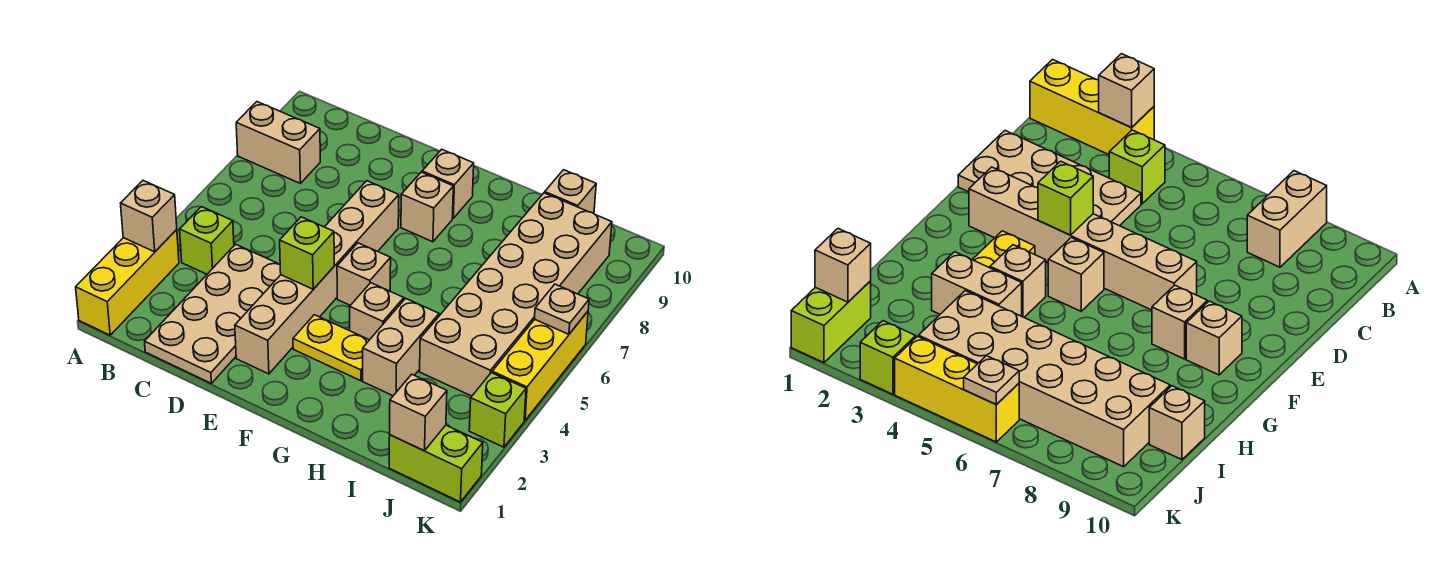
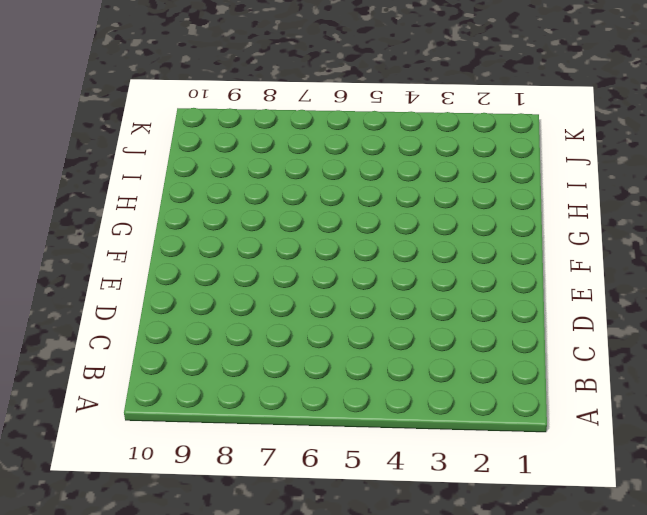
none -> yellow 1x3 brick [76,230,179,335]
none -> tan 1x2 brick [236,102,320,183]
none -> lime 1x1 brick [180,207,234,274]

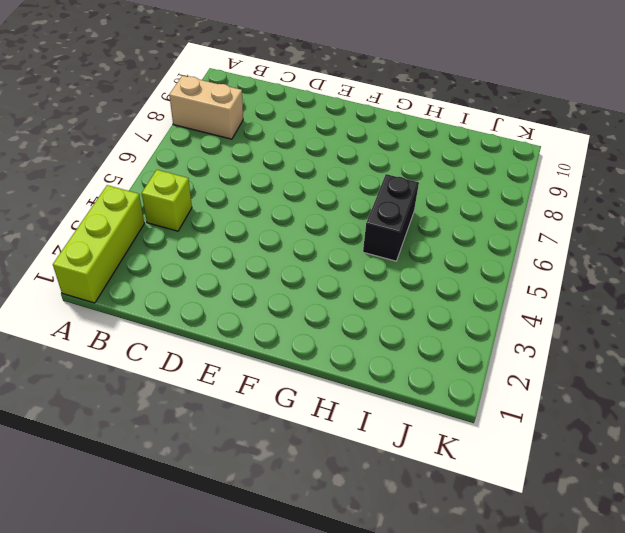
lime 1x3 brick [53,185,144,303] -> yellow 1x3 brick [76,230,179,335]
black 1x2 brick [363,174,419,261] -> none
none -> tan 2x4 plate [145,244,281,383]
none -> tan 1x6 brick [235,181,399,374]
none -> yellow 1x2 plate [293,315,369,381]

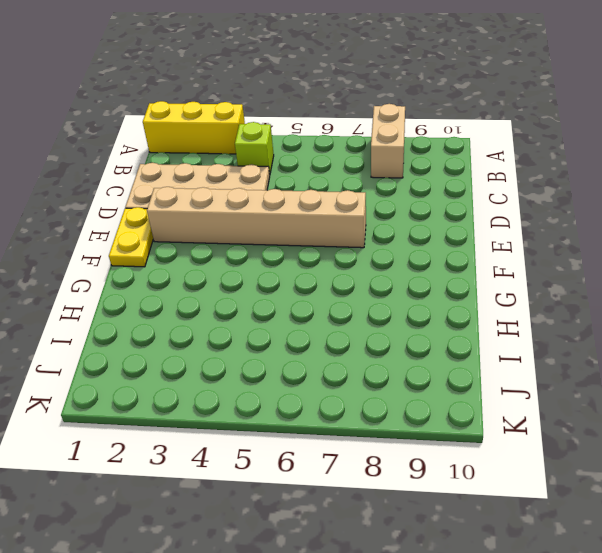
yellow 1x2 plate [109,207,153,267] -> yellow 1x2 plate moved to [293,315,369,381]
none -> tan 1x1 brick [337,243,391,305]
none -> tan 1x1 brick [401,172,453,242]
none -> tan 1x1 brick [422,149,474,218]

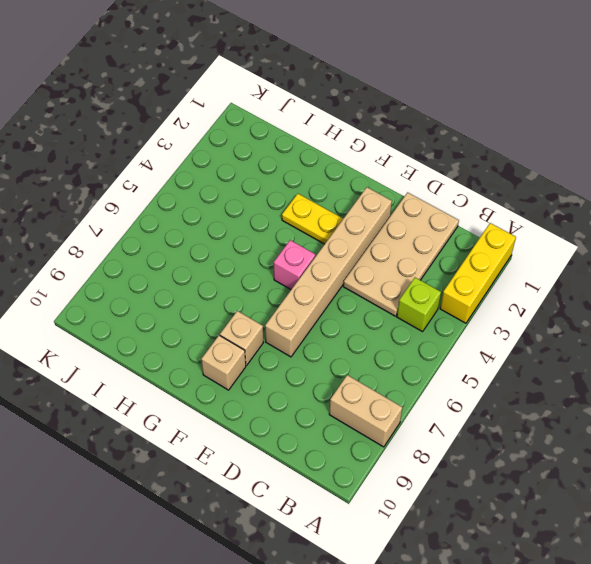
pink 1x1 brick [274,240,315,289] -> tan 1x1 brick [337,243,391,305]
none -> tan 1x1 brick [350,283,404,340]
none -> tan 1x2 brick [363,298,439,396]
none -> tan 2x6 brick [420,193,612,396]

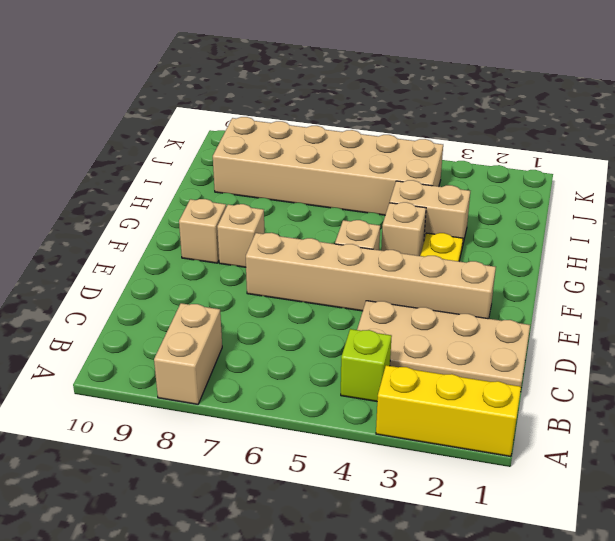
none -> tan 1x1 brick [545,170,596,214]
none -> lime 1x2 brick [389,425,483,502]
none -> lime 1x1 brick [469,373,526,447]

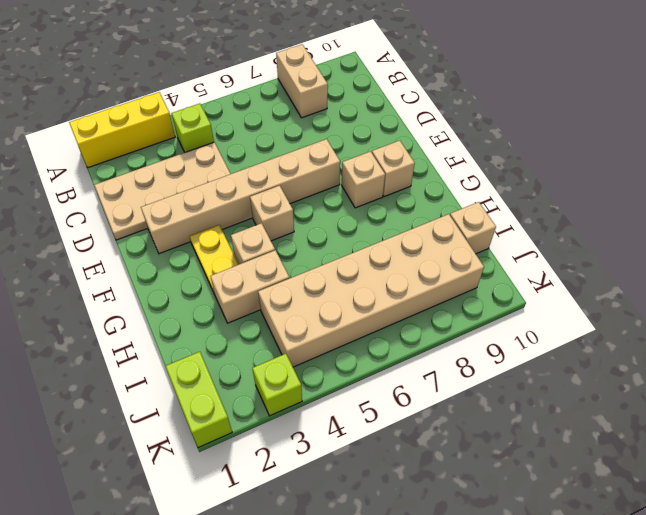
none -> yellow 1x3 brick [492,311,588,420]
none -> tan 1x1 brick [120,181,177,252]
none -> lime 1x1 brick [280,217,334,289]

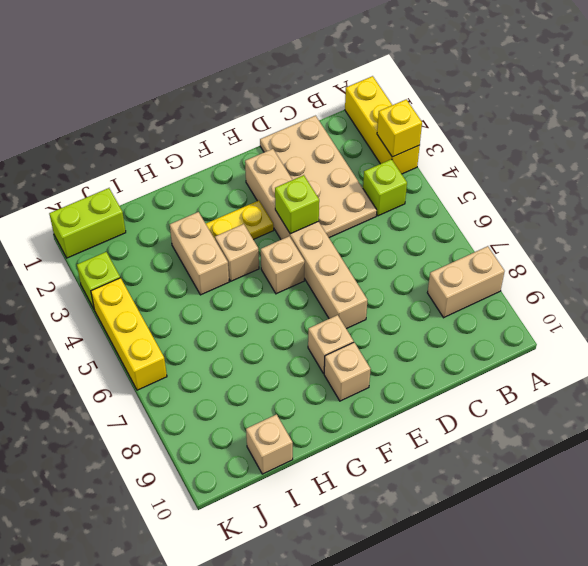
yellow 1x1 brick [377,99,422,157] -> tan 1x1 brick [120,181,177,252]
none -> tan 2x6 brick [420,193,612,396]
none -> tan 1x1 brick [390,374,447,451]
none -> tan 1x1 plate [535,284,589,334]

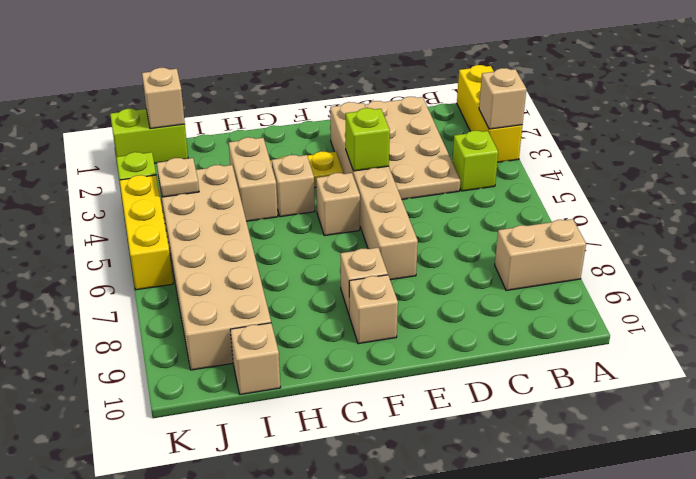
tan 1x1 plate [157,158,199,197] -> tan 1x1 plate moved to [535,284,589,334]

